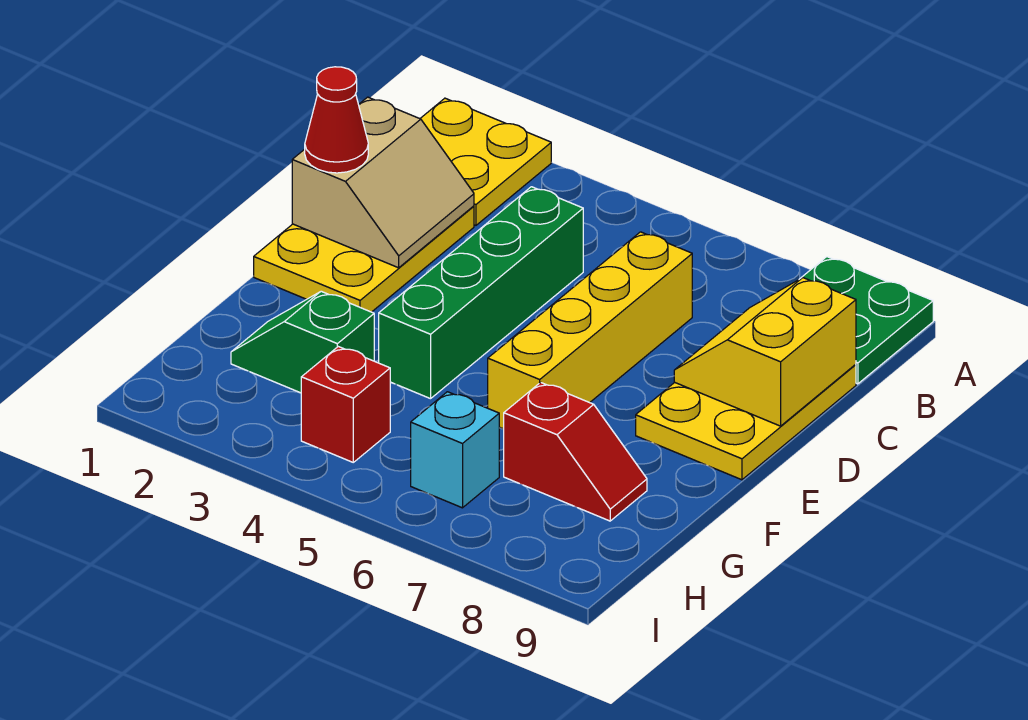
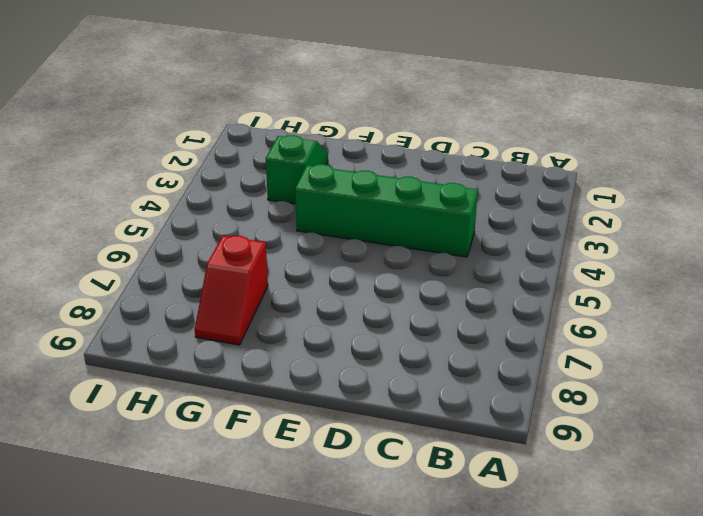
none -> yellow 2x2 plate [420,98,551,225]
none -> green 2x2 plate [800,257,933,384]
none -> yellow 2x3 plate [254,206,474,312]

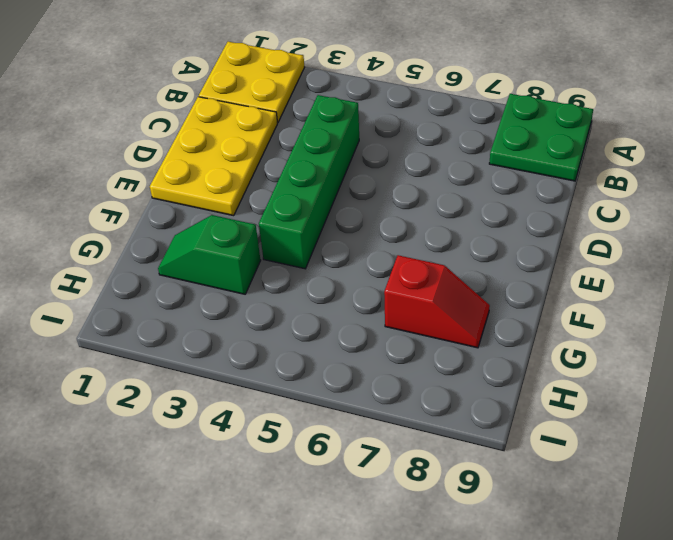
none -> yellow 1x4 brick [488,232,692,429]
none -> yellow 2x3 plate [636,364,856,480]
none -> red 1x1 brick [301,347,390,462]

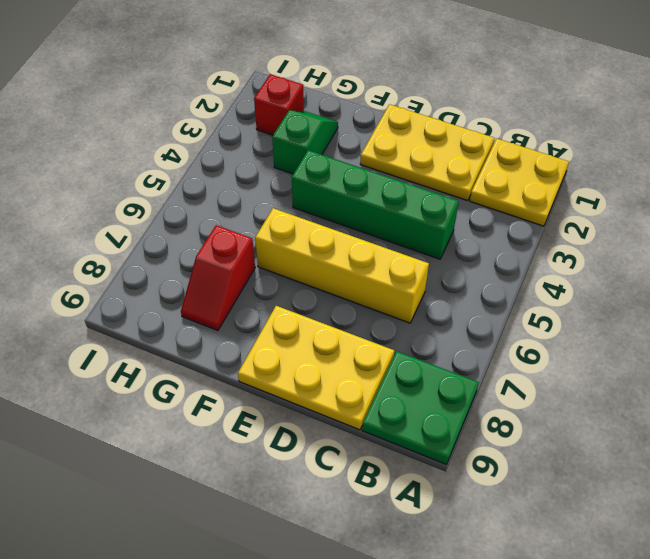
red 1x1 brick [254,74,304,135] -> red 1x1 brick moved to [301,347,390,462]
none -> cyan 1x1 brick [411,392,499,508]
none -> tan 2x2 slope [292,97,474,268]
none -> yellow 2x2 slope [674,278,856,426]

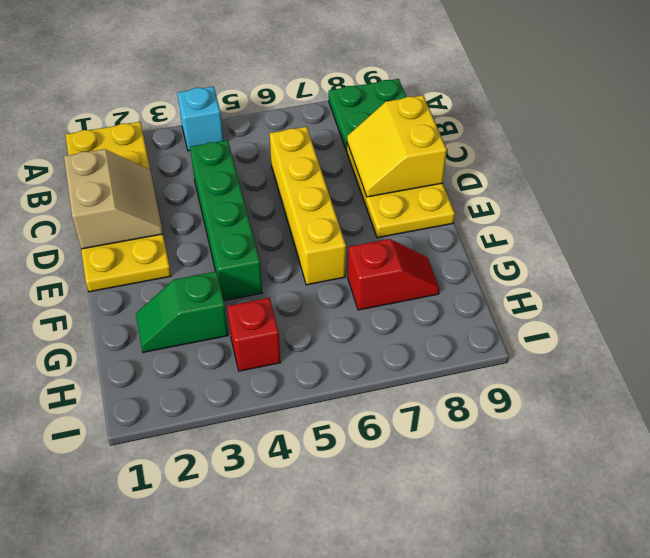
cyan 1x1 brick [177,86,223,151] -> cyan 1x1 brick moved to [411,392,499,508]
none -> red 1x1 cone [305,67,368,173]

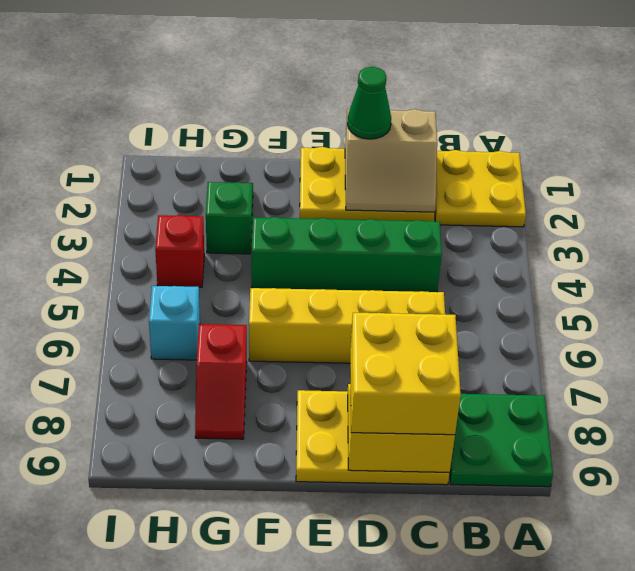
yellow 2x2 brick [350,313,461,435] -> none
green 1x1 cone [347,67,391,139] -> red 1x1 cone [305,67,368,173]

